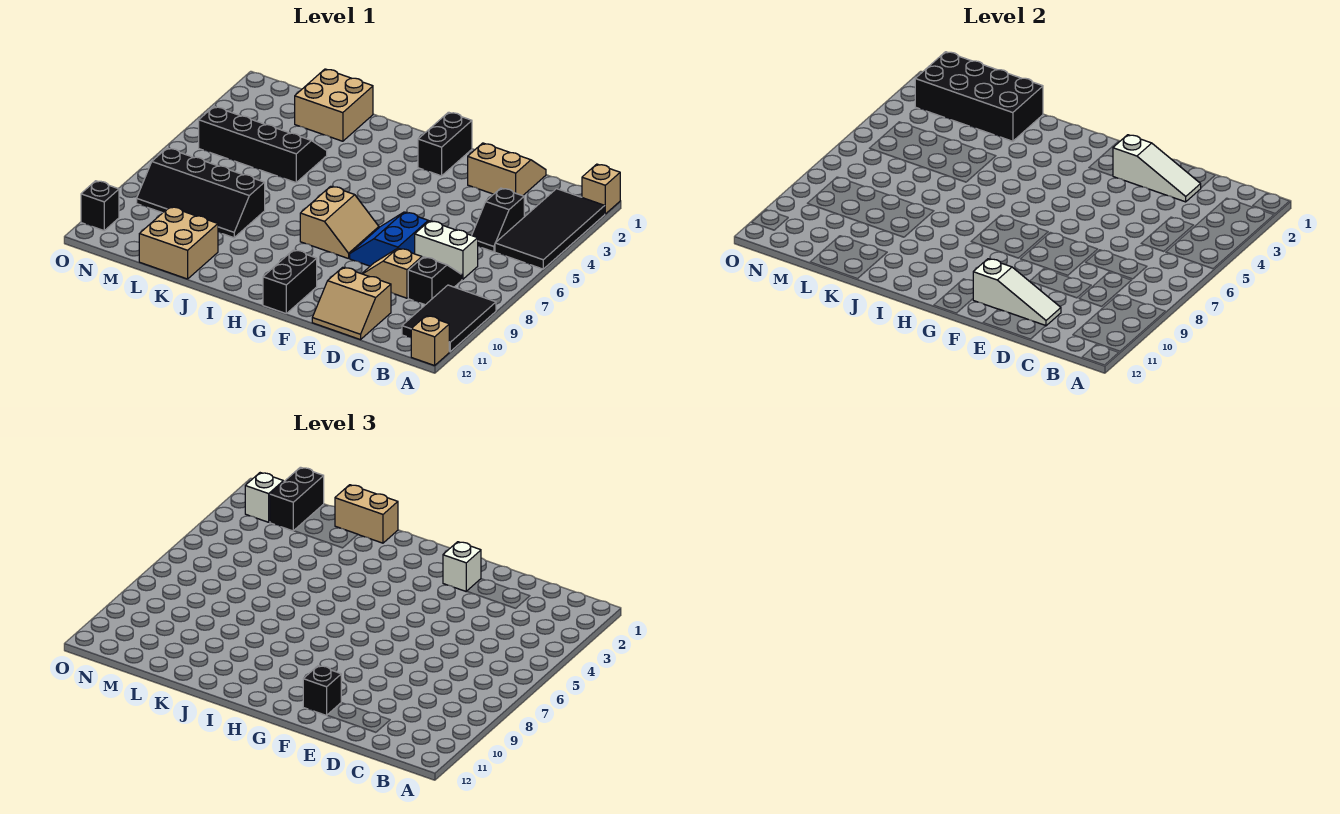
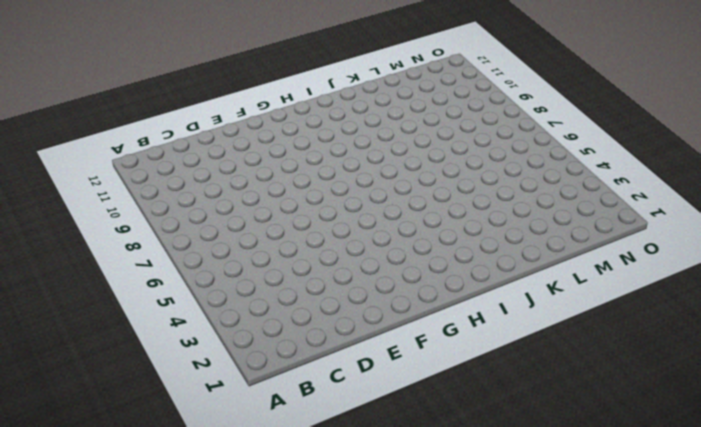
none -> tan 1x1 brick [582,164,620,214]
none -> black 2x4 tile [495,189,605,269]
none -> black 2x3 tile [402,285,496,352]

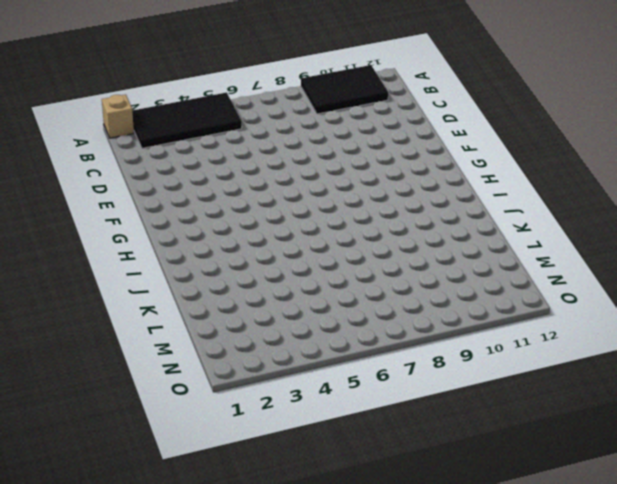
none -> tan 1x1 brick [411,316,449,366]
none -> black 1x2 slope [472,188,524,252]
none -> white 1x2 brick [415,221,478,279]

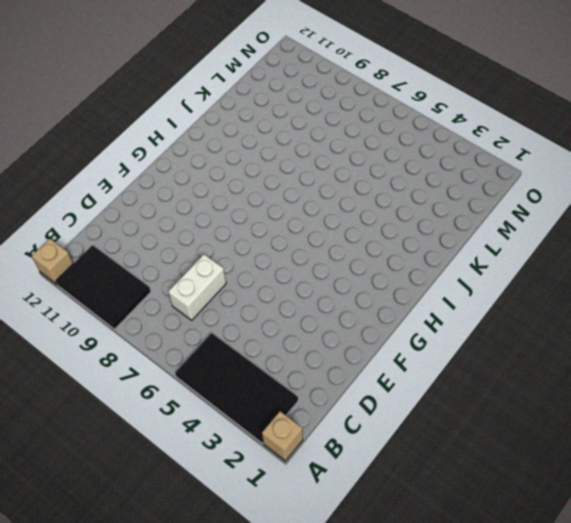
none -> black 1x2 slope [472,188,524,252]
none -> black 1x2 slope [408,257,462,305]
none -> tan 2x2 slope [468,143,546,196]

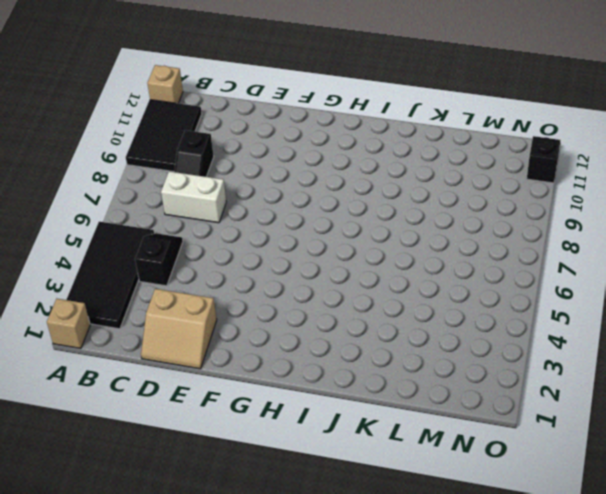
none -> tan 1x2 slope [362,248,422,298]
none -> tan 2x2 slope [312,267,391,340]
none -> blue 2x2 slope [350,212,428,266]

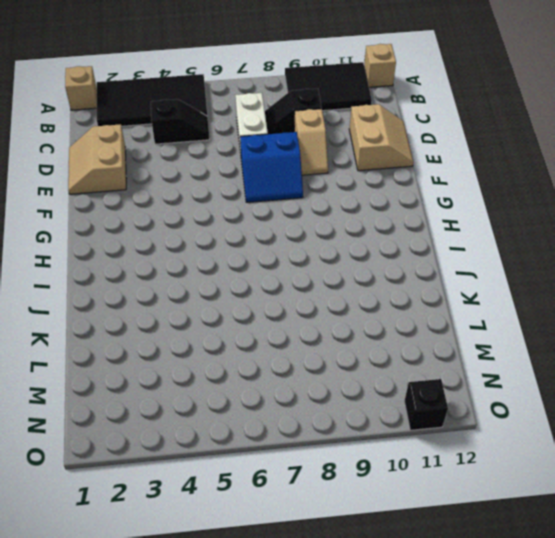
none -> black 1x2 brick [418,112,472,176]
none -> tan 2x2 slope [300,186,379,259]
none -> black 1x2 brick [263,250,317,313]

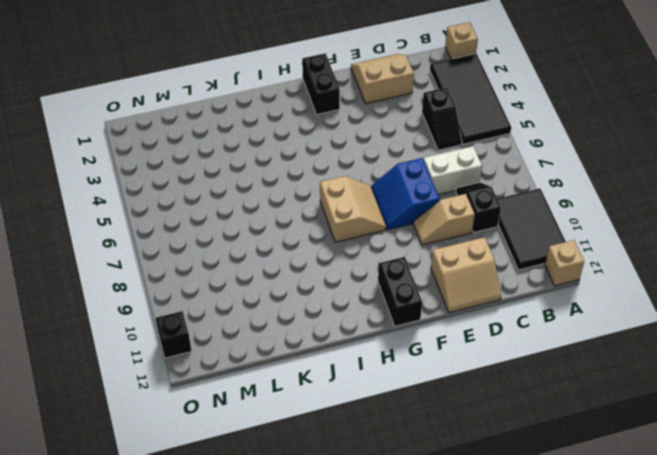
none -> tan 2x2 brick [295,69,373,141]
none -> black 2x4 slope [199,107,327,182]
none -> black 2x4 slope [137,148,265,238]

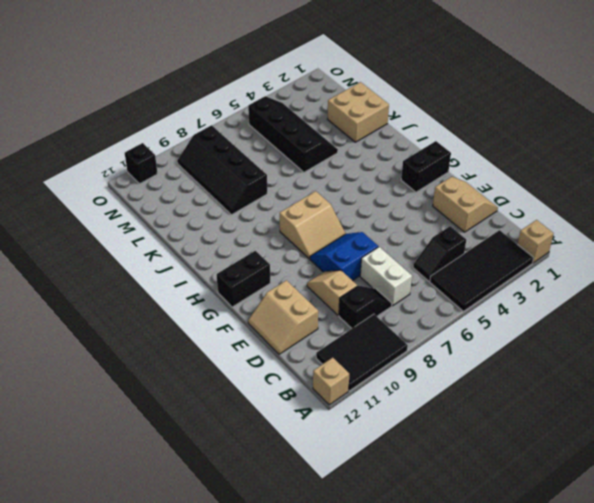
none -> tan 2x2 brick [139,207,218,279]
none -> white 1x3 slope [1113,135,1201,202]
none -> white 1x3 slope [973,259,1061,326]

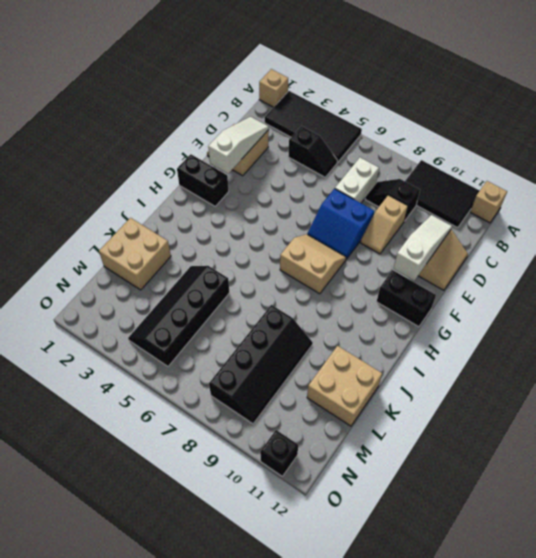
none -> black 2x4 brick [915,52,1043,141]
none -> white 1x1 brick [443,542,481,591]
none -> black 1x1 brick [303,666,341,715]

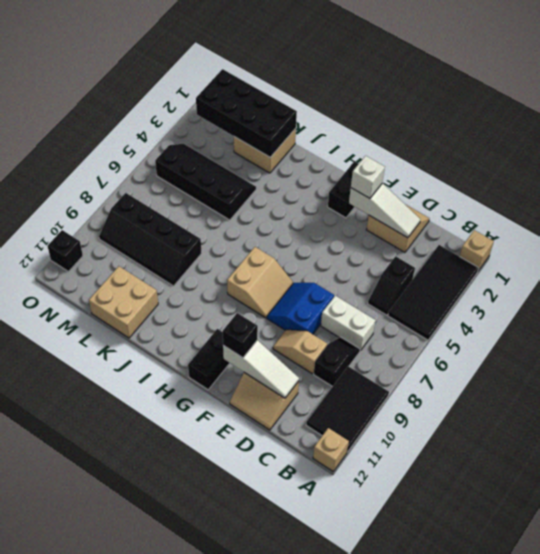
none -> tan 1x2 brick [335,485,398,543]
none -> black 1x2 brick [270,467,324,531]
none -> white 1x1 brick [245,473,284,522]

